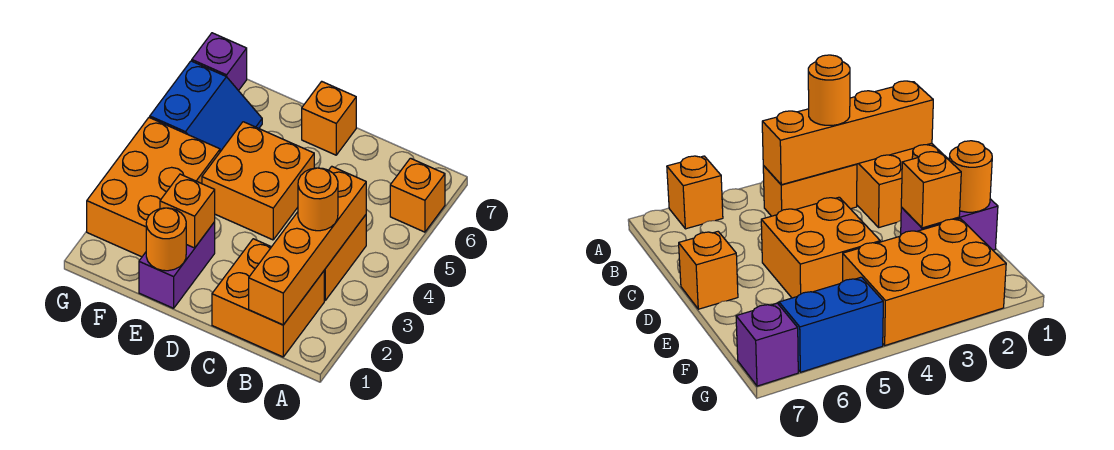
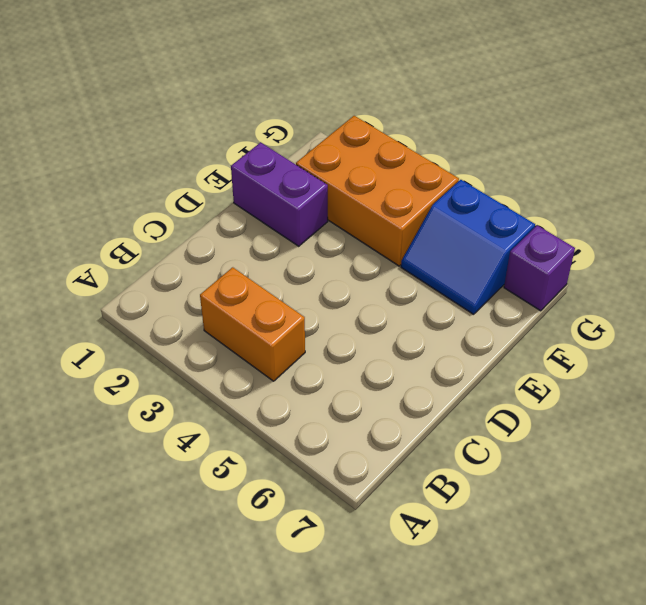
none -> orange 1x1 brick [390,158,445,232]
none -> orange 2x2 brick [212,239,324,357]
none -> orange 2x2 brick [202,122,314,240]

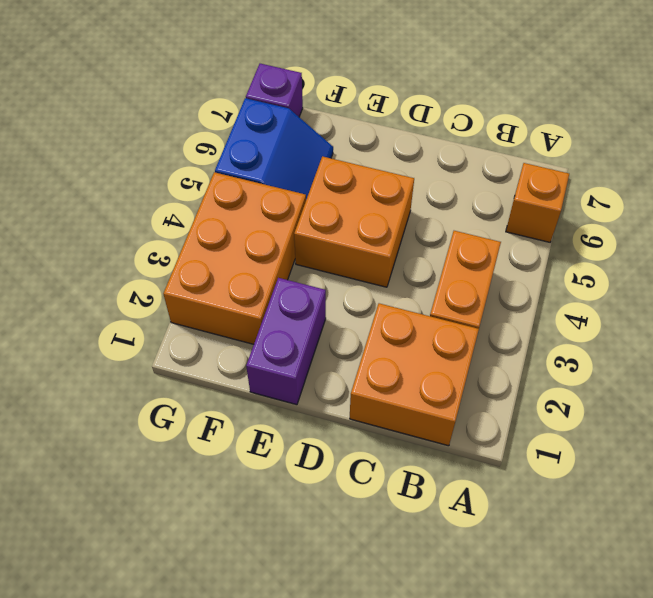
none -> orange 1x1 brick [302,81,356,155]
none -> orange 1x4 brick [249,166,366,325]
none -> orange 1x1 round brick [146,208,186,271]

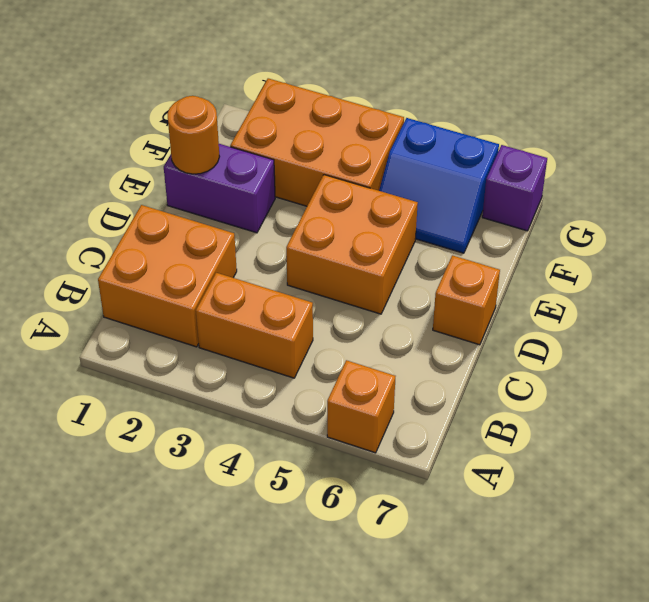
none -> orange 1x4 brick [249,166,366,325]
none -> orange 1x1 brick [160,174,215,248]
none -> orange 1x1 round brick [298,168,338,231]

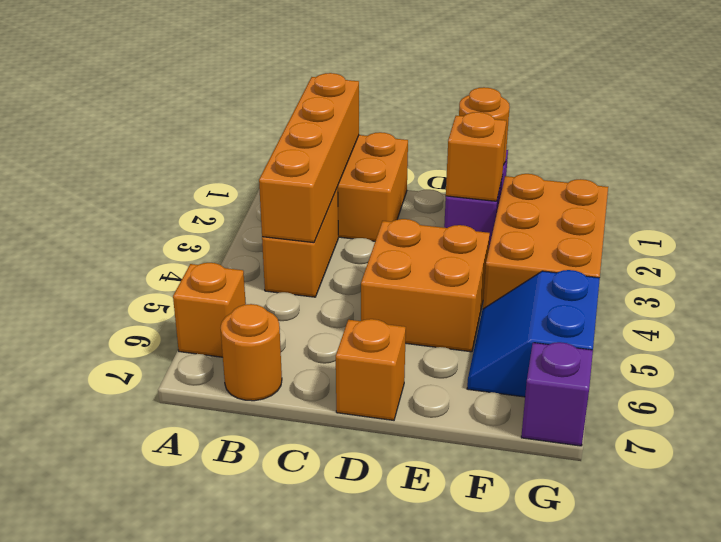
orange 1x1 round brick [221,304,282,401] -> orange 1x1 round brick moved to [298,168,338,231]

